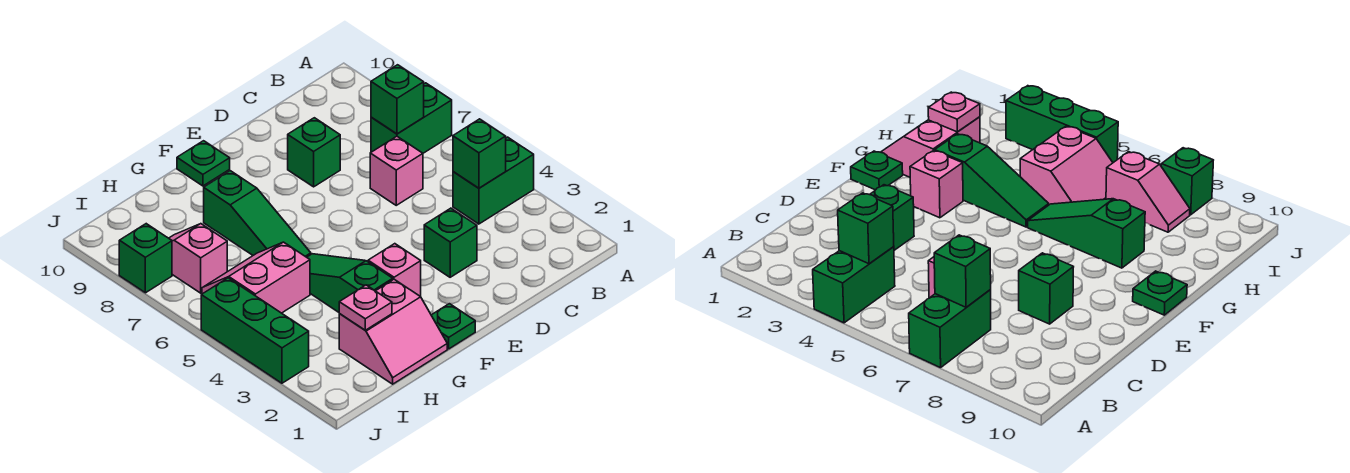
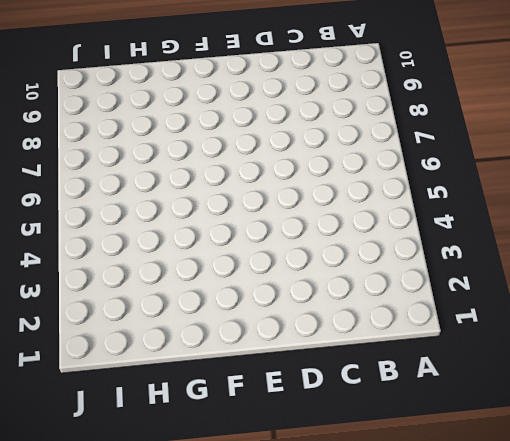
none -> green 1x2 brick [453,137,534,224]
none -> green 1x2 brick [371,83,452,153]
none -> pink 1x1 brick [370,136,423,205]

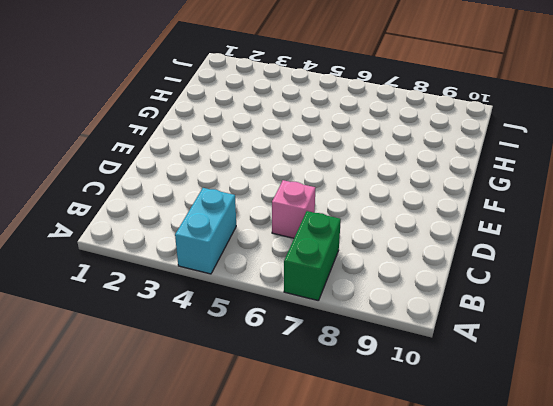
cyan 1x2 brick [175,188,236,274] -> green 1x2 brick [453,137,534,224]
none -> green 1x1 brick [424,208,477,277]
none -> green 1x1 brick [288,118,340,187]
none -> green 1x1 plate [431,304,475,349]

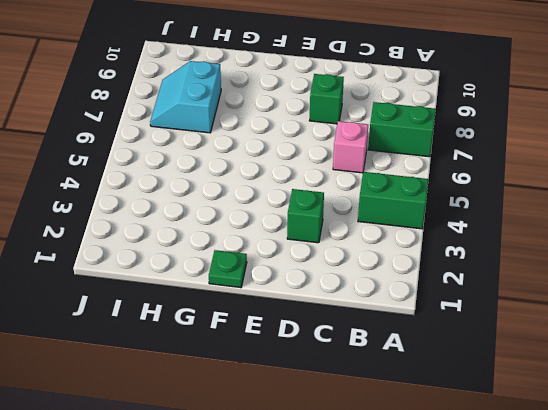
cyan 2x2 slope [150,61,221,133] -> pink 1x2 slope [169,224,227,293]
none -> pink 1x1 brick [368,244,421,296]
none -> green 1x1 plate [177,141,230,186]
none -> pink 2x2 slope [339,279,447,384]

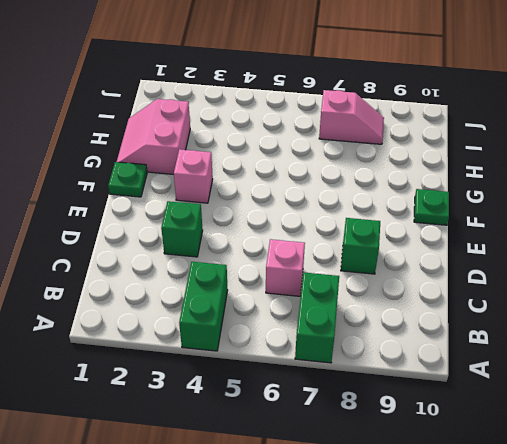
none -> green 1x3 slope [307,254,393,312]
none -> green 1x3 slope [204,171,311,257]
none -> pink 2x2 slope [202,242,310,313]

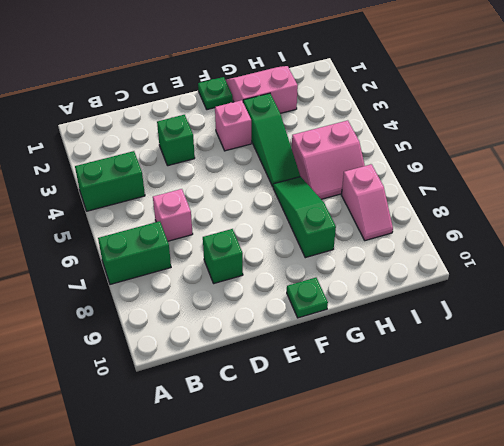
none -> green 1x3 brick [201,278,309,383]
none -> green 1x1 brick [119,224,172,293]
none -> green 1x1 brick [453,119,506,188]

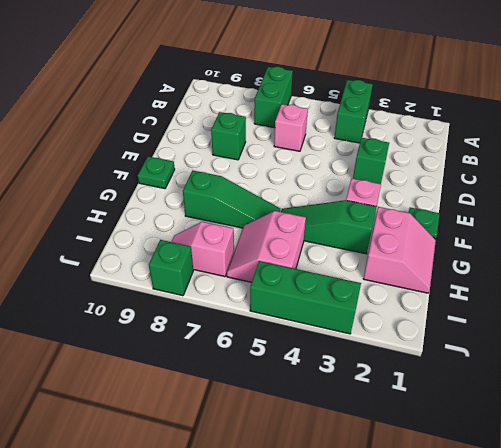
none -> green 1x1 brick [453,119,506,188]
none -> green 1x1 brick [371,65,424,134]
none -> pink 1x1 plate [339,285,392,330]

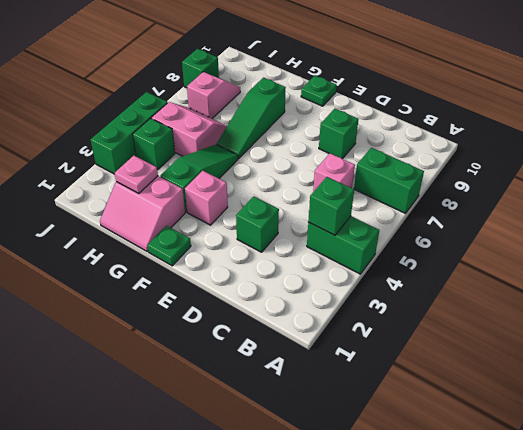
green 1x1 brick [133,118,175,170] -> green 1x1 brick moved to [371,65,424,134]

